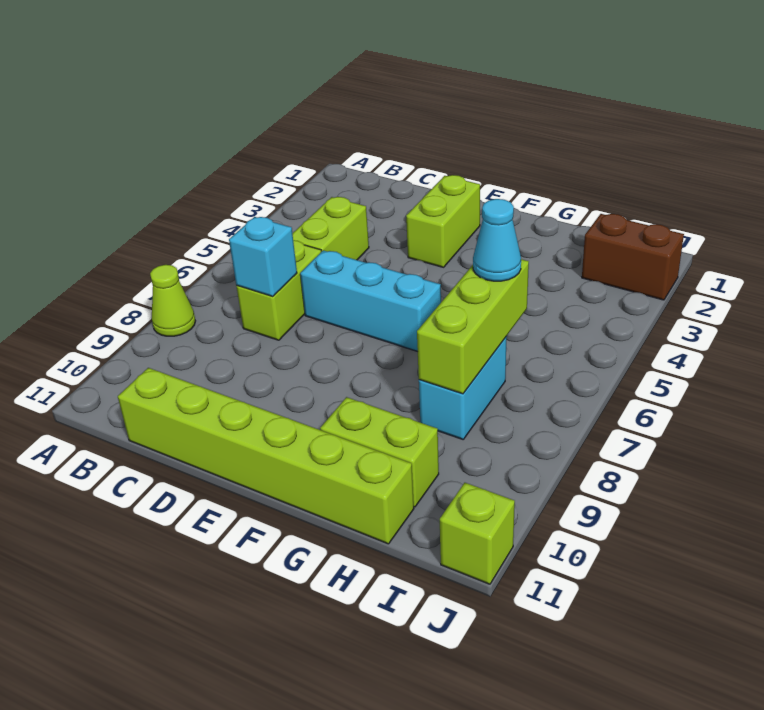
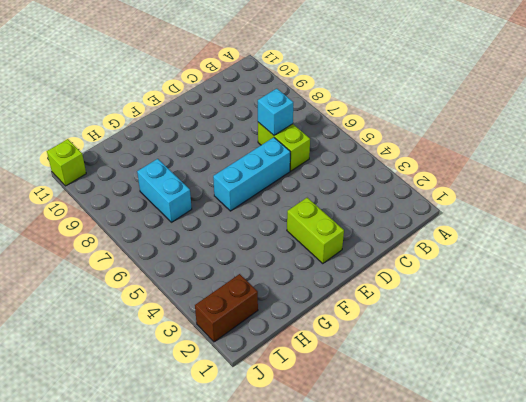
none -> lime 1x1 cone [150,265,195,336]
none -> lime 1x2 brick [292,197,369,260]
none -> lime 1x6 brick [118,368,414,544]

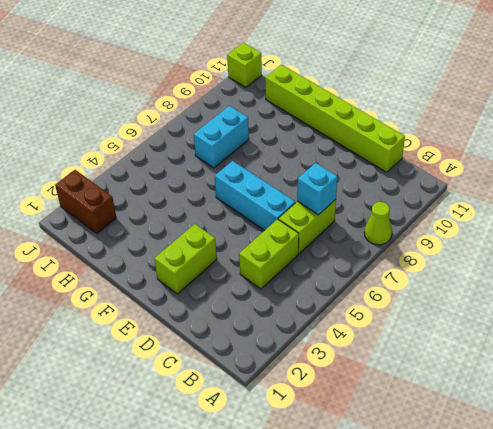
none -> lime 1x2 brick [320,397,439,507]
none -> lime 1x3 brick [417,259,529,394]
none -> cyan 1x1 cone [473,199,521,281]

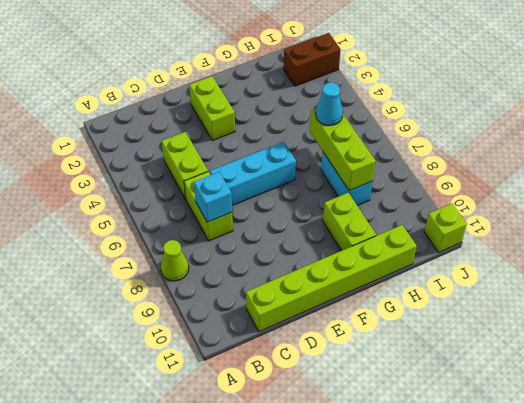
lime 1x2 brick [323,193,376,251] -> lime 1x2 brick turned to [320,397,439,507]

